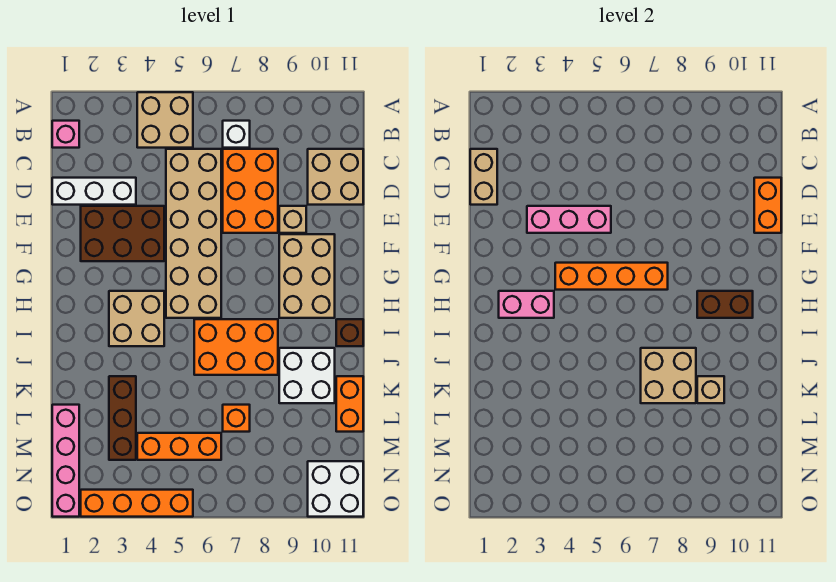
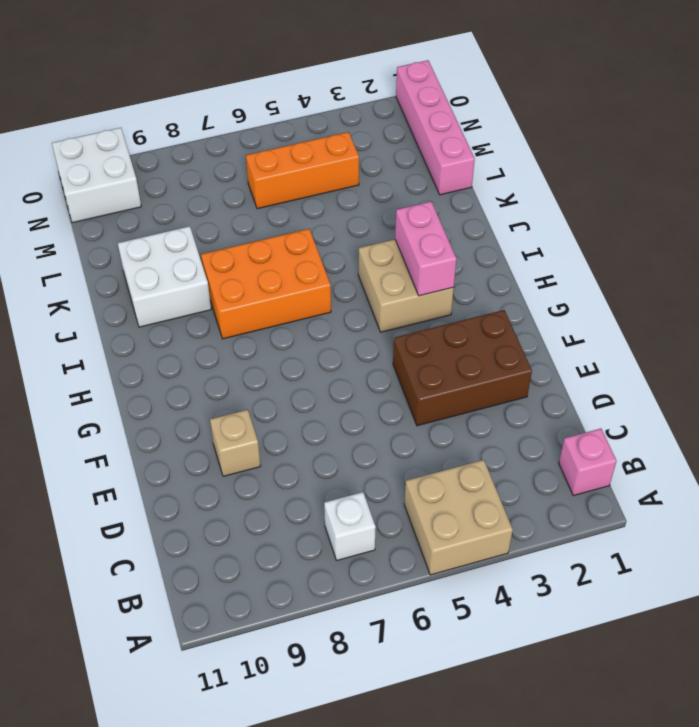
pink 1x2 brick [395,202,456,296] -> pink 1x2 brick turned to [499,291,554,318]
none -> tan 2x6 brick [166,149,221,318]
none -> orange 2x3 brick [223,149,278,233]
none -> tan 2x2 brick [308,149,363,205]

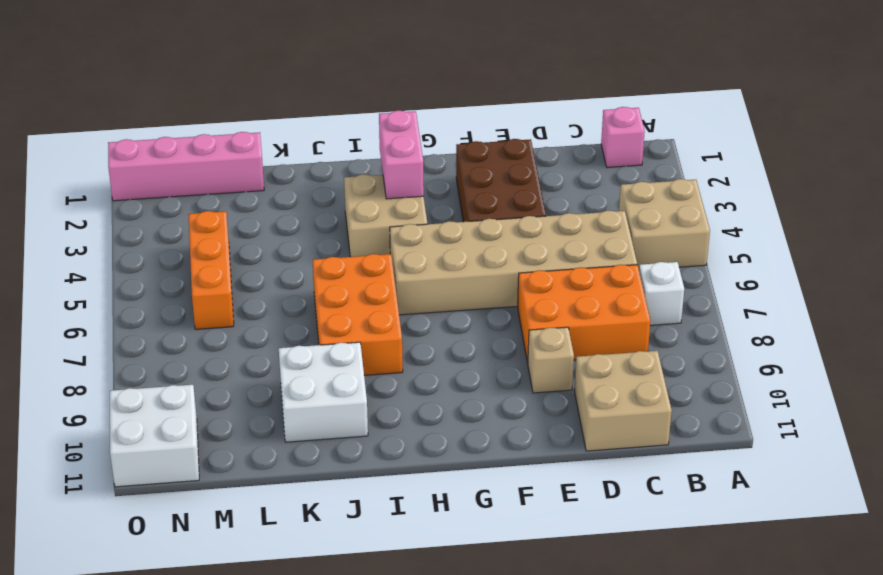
none -> white 1x3 brick [52,178,136,205]
none -> tan 2x3 brick [279,234,335,318]
none -> brown 1x1 brick [336,319,363,346]

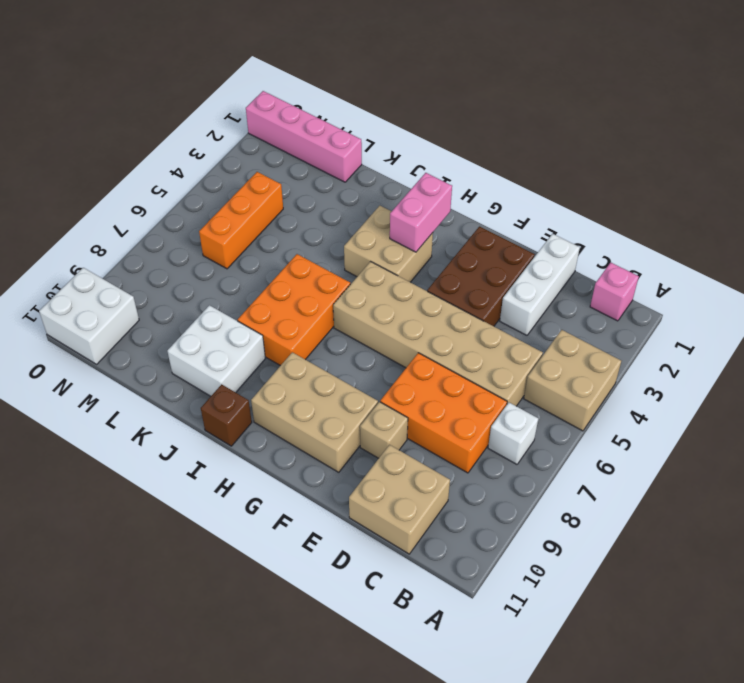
none -> brown 1x3 brick [109,376,136,460]
none -> orange 1x2 brick [336,376,363,432]
none -> orange 1x1 brick [223,405,250,432]

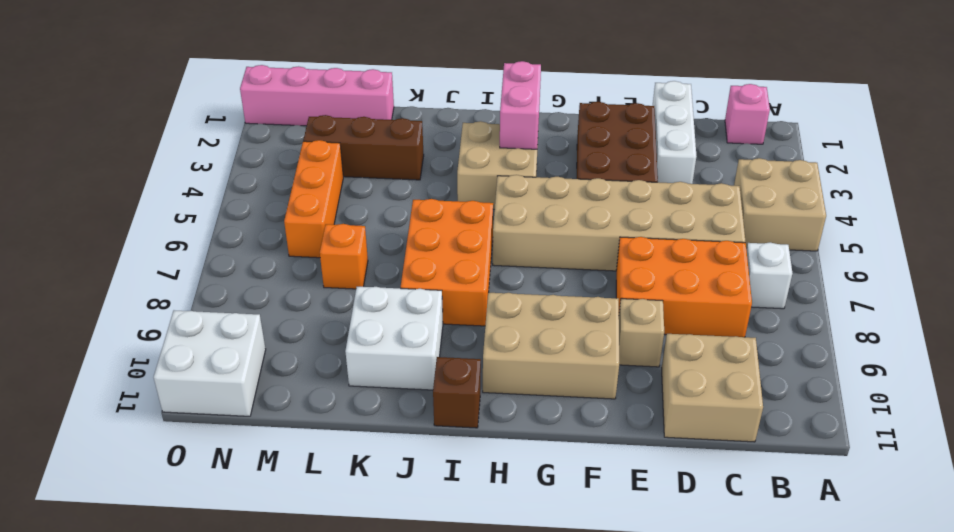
none -> orange 1x2 brick [336,376,363,432]
none -> orange 1x4 brick [81,490,193,517]
none -> tan 1x2 brick [470,149,497,205]

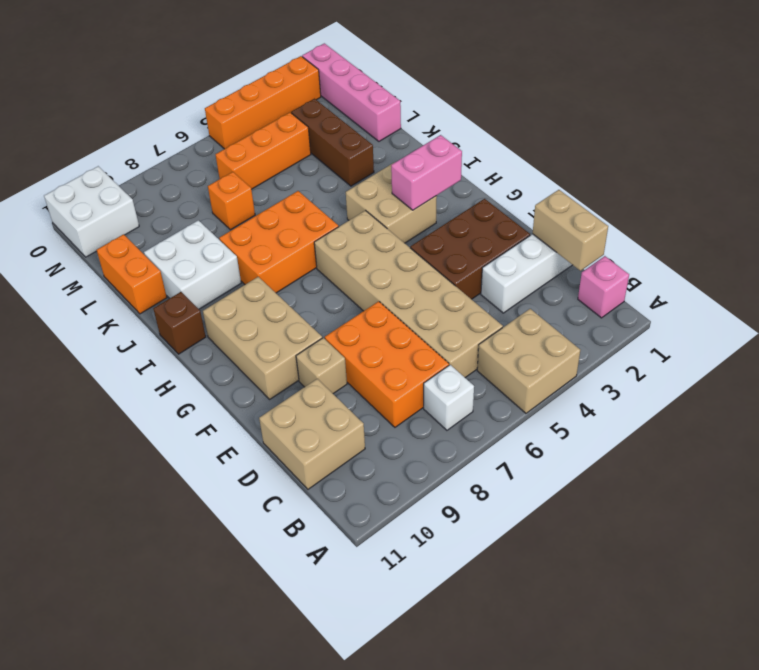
none -> orange 1x2 brick [754,178,781,233]
none -> pink 1x3 brick [527,206,611,233]
none -> orange 1x4 brick [555,263,668,290]

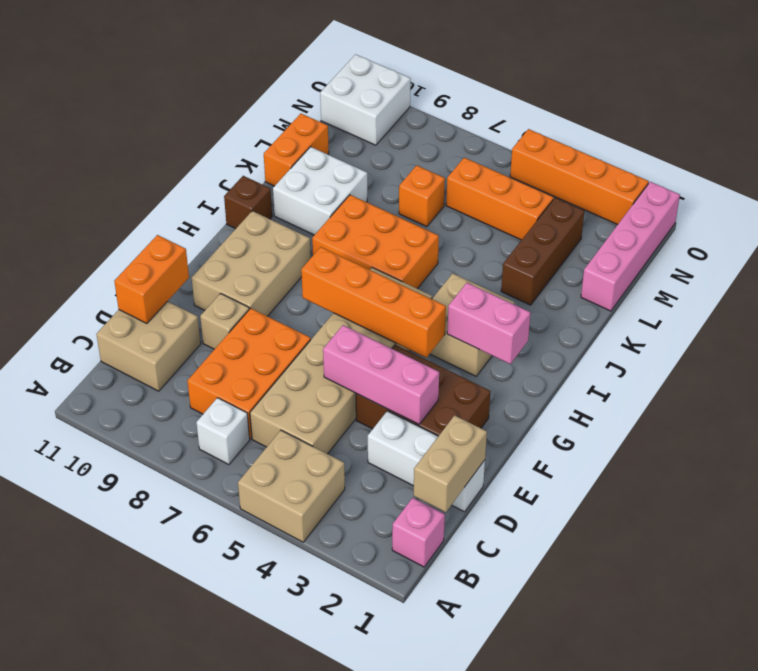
none -> brown 1x2 brick [697,291,753,318]
none -> tan 2x2 brick [641,348,696,403]
none -> tan 1x1 brick [697,376,724,403]

